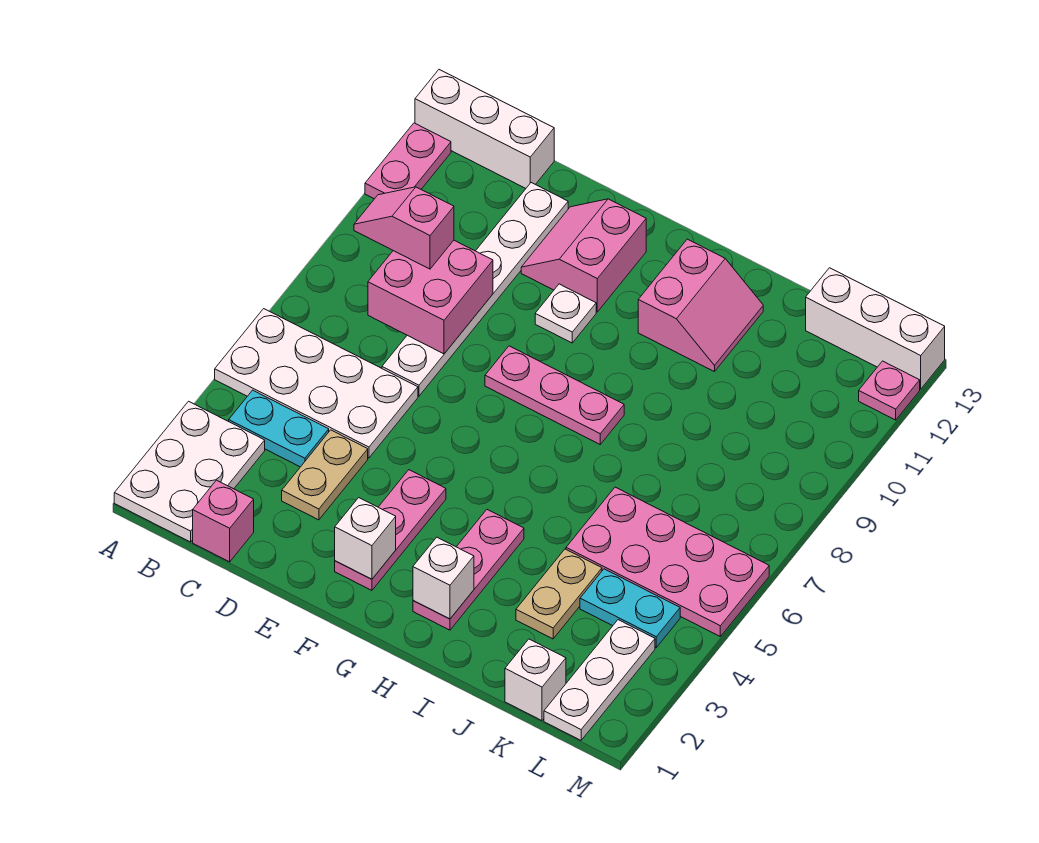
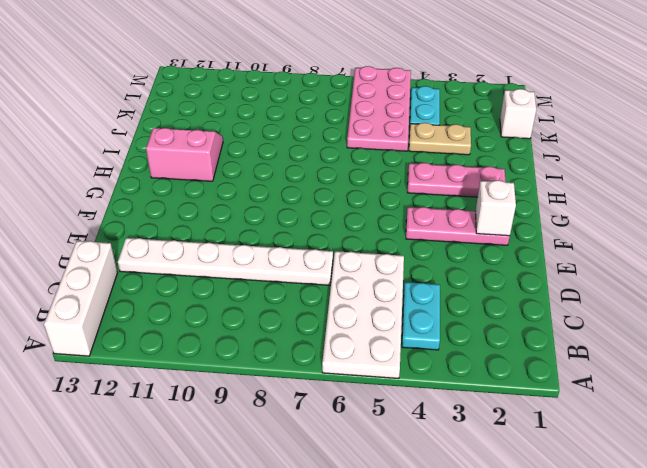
none -> white 2x3 plate [114,401,265,542]
none -> pink 1x2 plate [365,123,451,199]
none -> pink 1x1 brick [193,480,254,562]

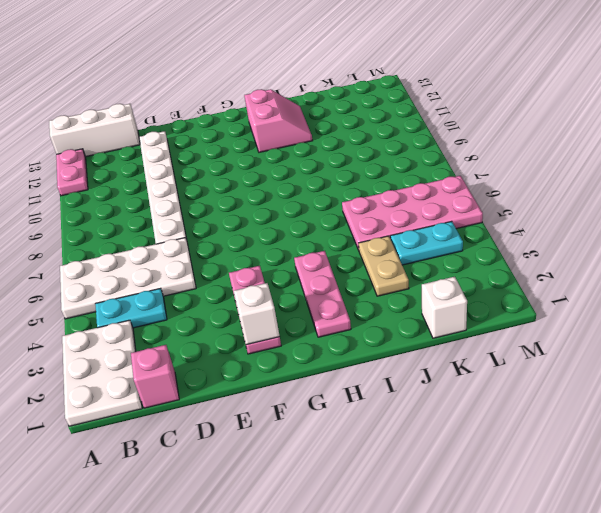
none -> tan 1x2 plate [282,430,368,520]
none -> pink 2x2 slope [521,199,646,312]
none -> pink 1x3 plate [485,346,624,444]

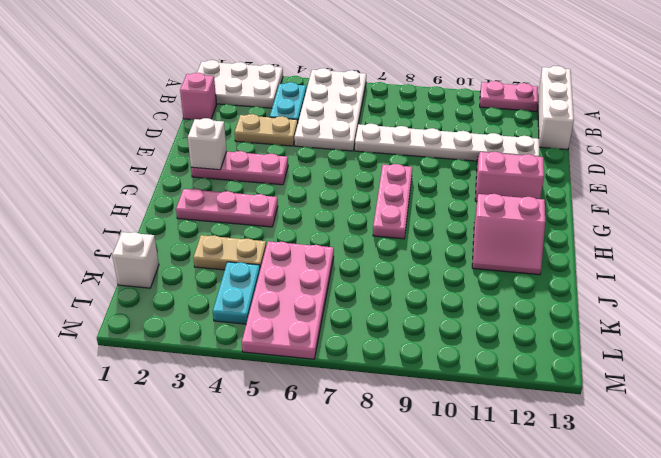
none -> white 1x1 plate [535,284,596,343]
none -> white 1x3 brick [806,268,945,389]
none -> white 1x3 plate [544,620,655,740]

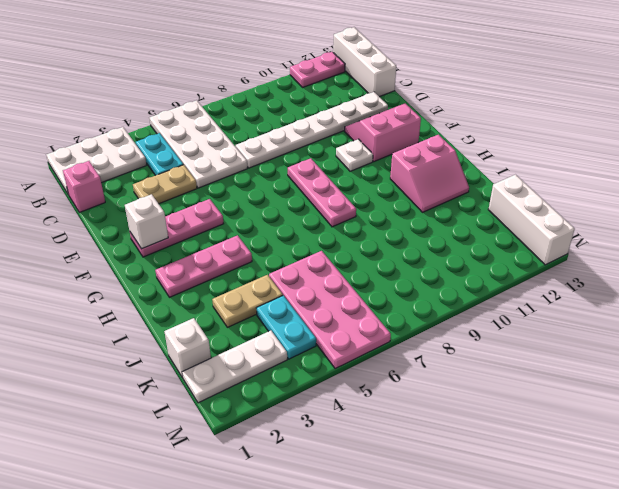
none -> pink 1x1 plate [859,361,920,420]
none -> pink 2x2 brick [368,240,493,354]
none -> white 1x1 brick [413,537,474,619]

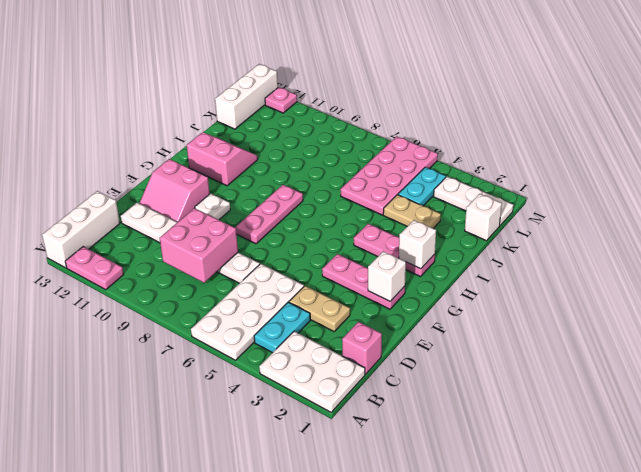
none -> pink 1x2 slope [354,187,454,269]

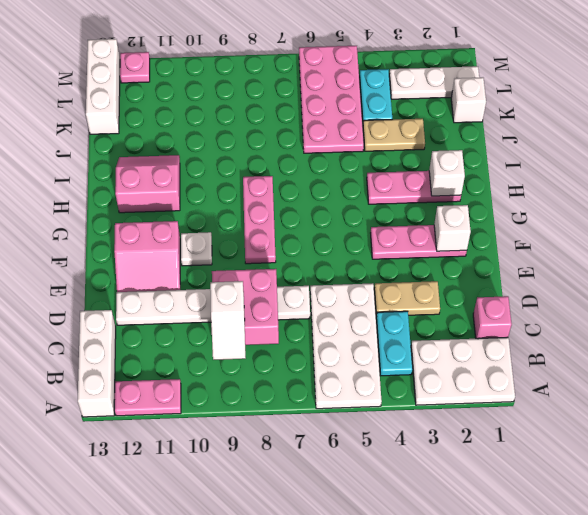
white 1x2 slope [210,281,246,360] -> pink 1x2 slope [354,187,454,269]

